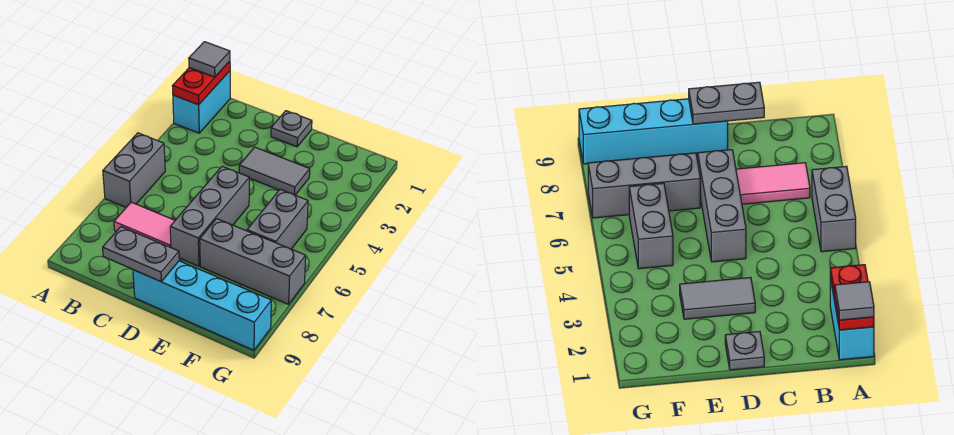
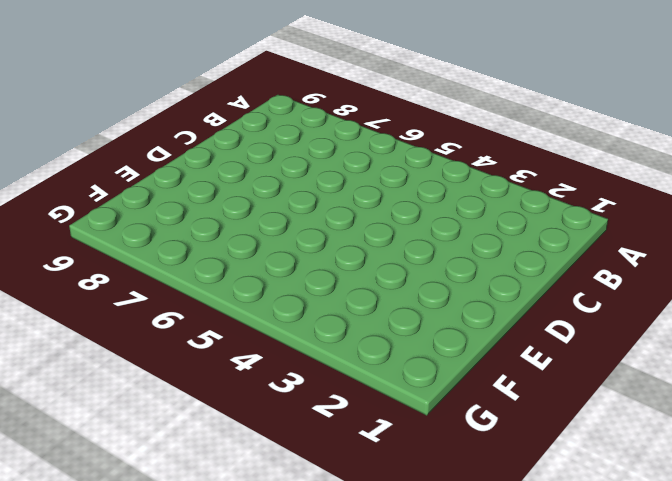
none -> cyan 1x2 brick [173,71,230,133]
none -> grey 1x2 brick [103,133,165,207]
none -> pink 1x2 tile [114,202,175,248]

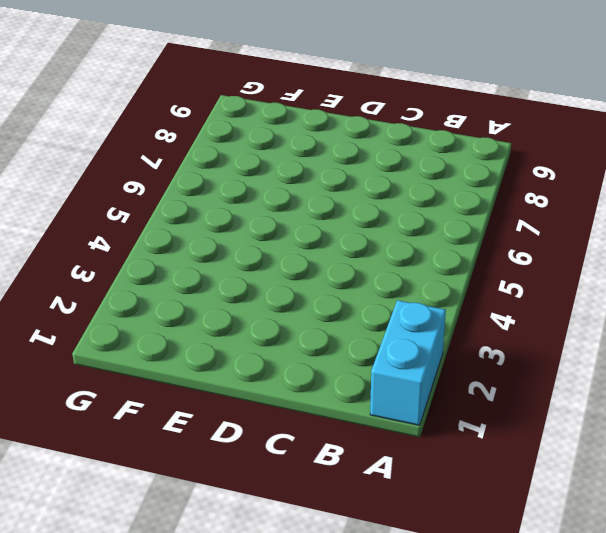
none -> grey 1x2 brick [103,133,165,207]
none -> pink 1x2 tile [114,202,175,248]
none -> grey 1x1 plate [271,111,312,147]

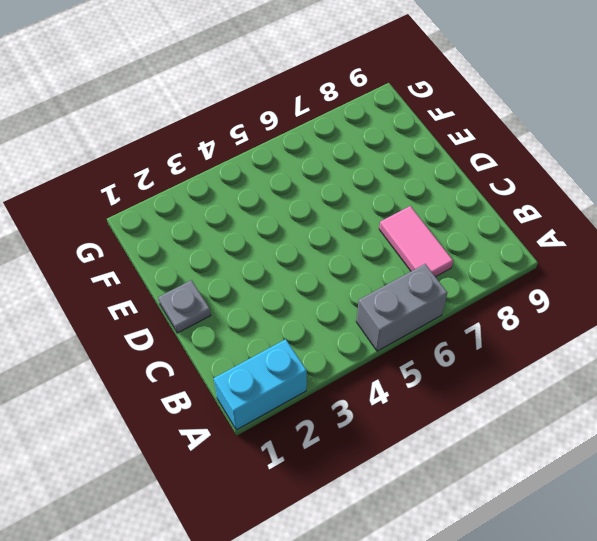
none -> grey 1x2 tile [239,147,310,195]
none -> grey 1x3 brick [170,166,249,266]
none -> cyan 1x4 brick [133,261,271,350]

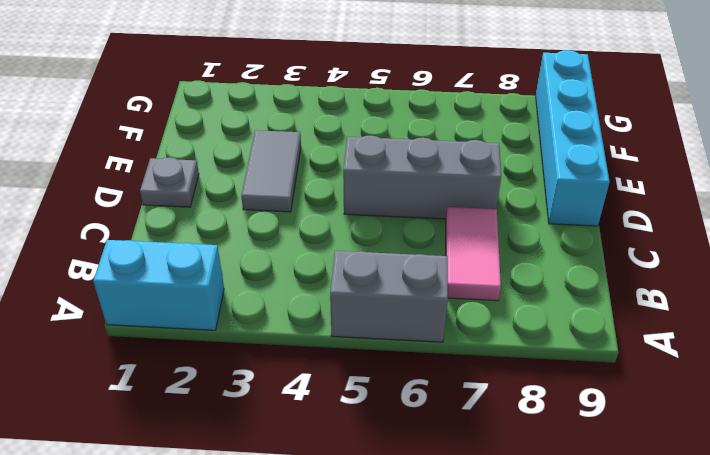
none -> grey 1x3 brick [200,219,306,304]
none -> grey 1x2 brick [247,190,308,249]
none -> red 1x2 plate [173,61,230,105]

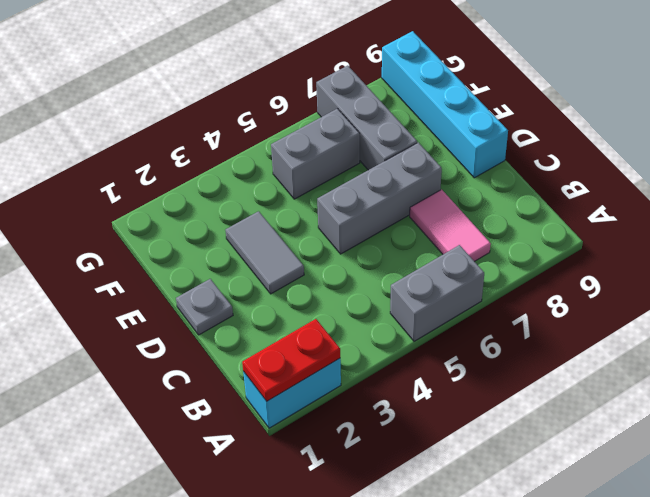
none -> grey 1x2 plate [103,227,179,282]
none -> grey 1x1 tile [189,42,230,77]

